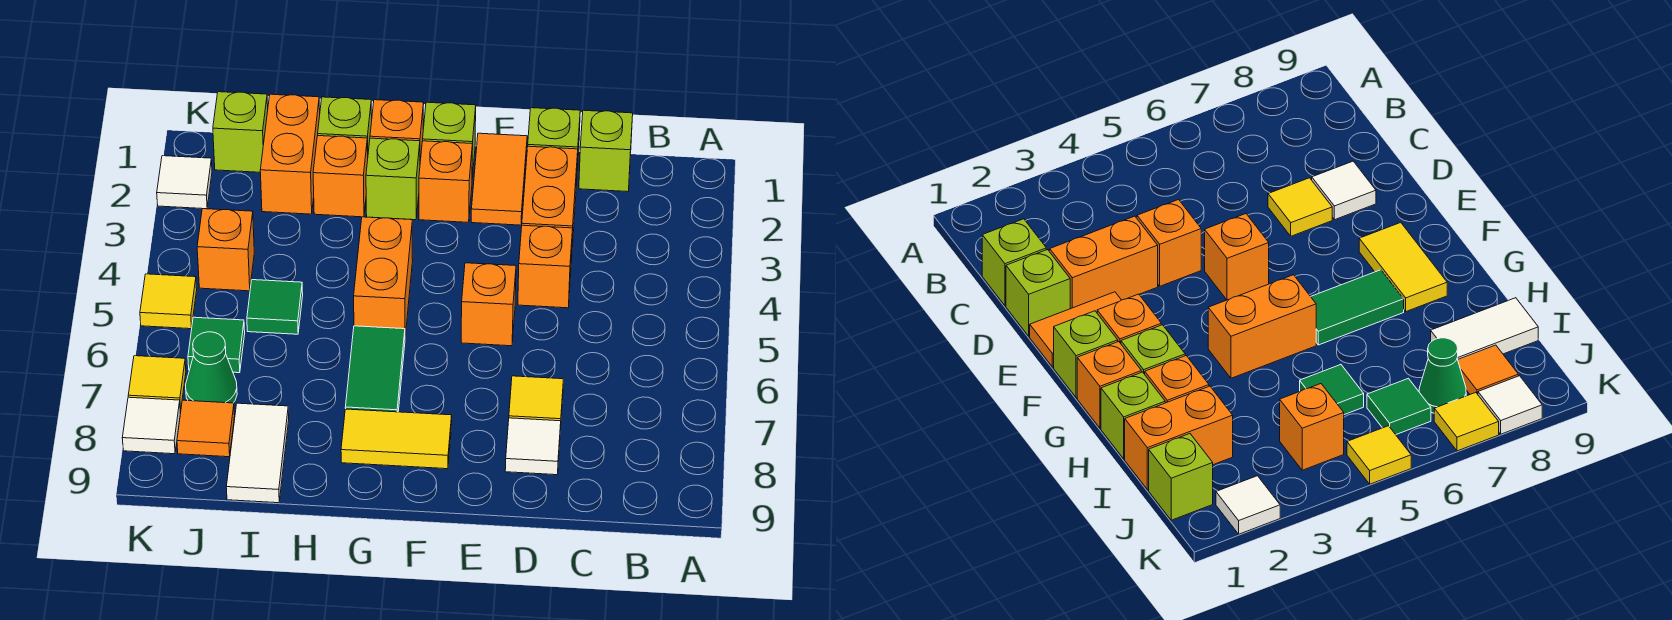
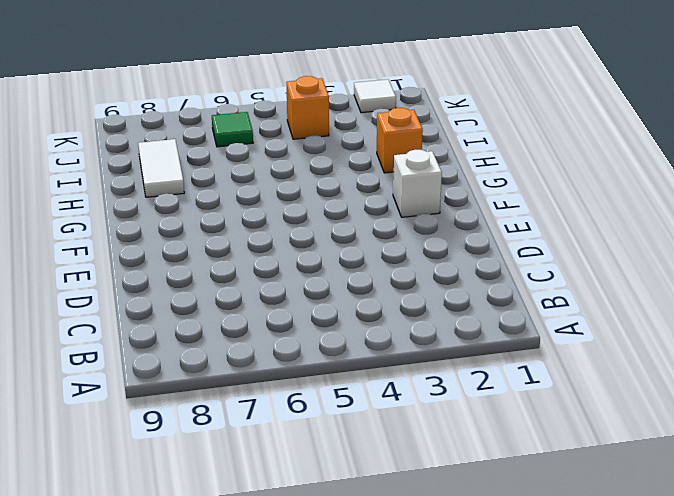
white 1x1 brick [393,150,442,217] -> orange 1x1 brick [419,141,472,222]
white 1x2 tile [138,139,184,197] -> white 1x2 tile turned to [226,403,289,503]
none -> lime 1x1 brick [579,110,633,192]
none -> lime 1x1 brick [528,108,580,186]
none -> orange 1x2 brick [522,146,578,262]

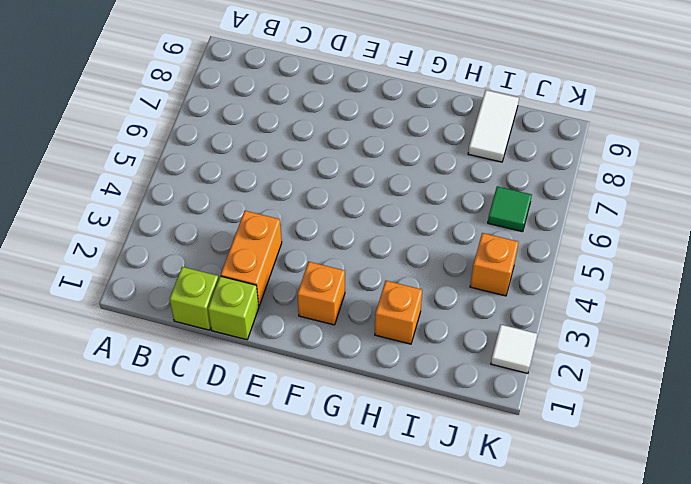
none -> orange 1x1 brick [518,225,573,308]
none -> yellow 1x1 tile [509,376,563,429]
none -> white 1x1 tile [505,418,561,475]

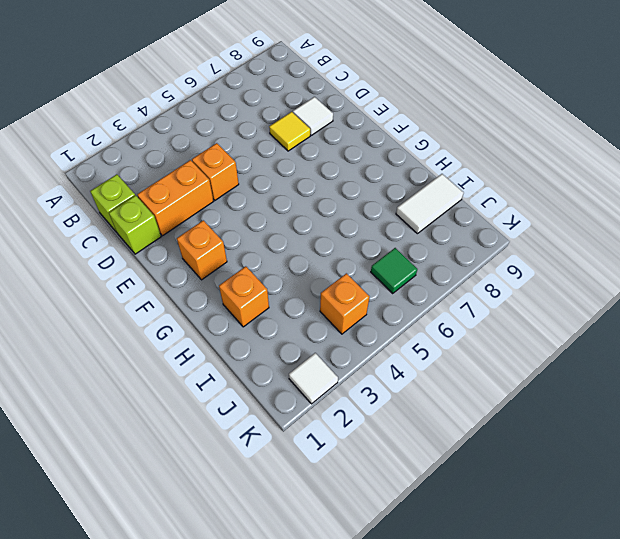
none -> orange 1x2 tile [471,133,527,225]
none -> orange 1x1 brick [461,263,516,346]
none -> lime 1x1 brick [423,102,476,178]

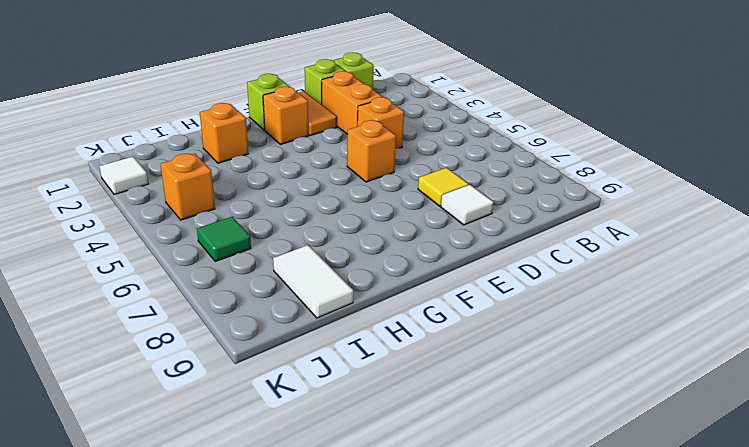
none -> yellow 1x2 tile [341,409,452,469]
none -> orange 1x1 brick [370,100,424,161]
none -> lime 1x1 brick [366,138,420,220]

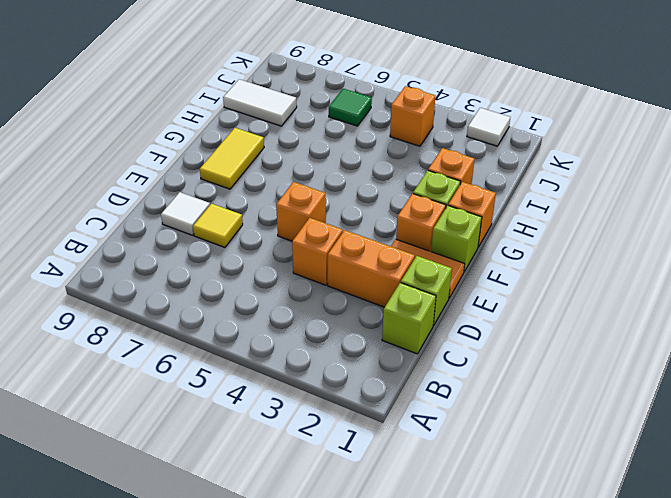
none -> orange 1x2 brick [354,217,413,336]
none -> green 1x2 tile [345,326,405,412]
none -> lime 1x1 brick [318,97,372,151]

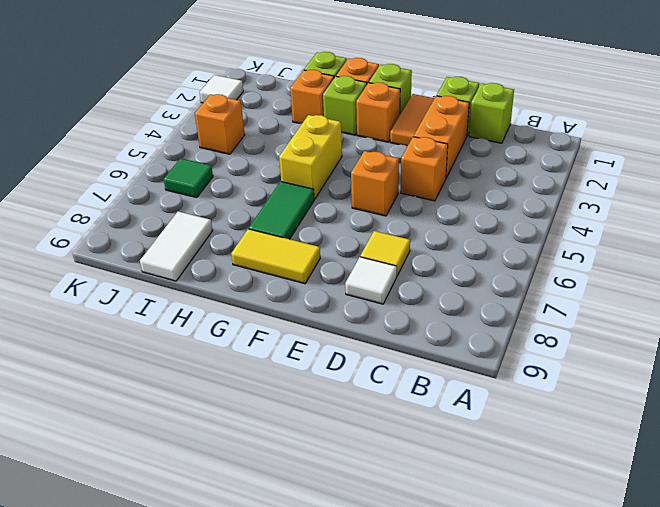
yellow 1x2 brick [279,115,342,199] -> orange 1x2 brick [354,217,413,336]
none -> orange 1x2 brick [260,94,320,214]
none -> green 1x1 tile [247,280,303,334]
none -> lime 1x1 brick [213,92,268,172]

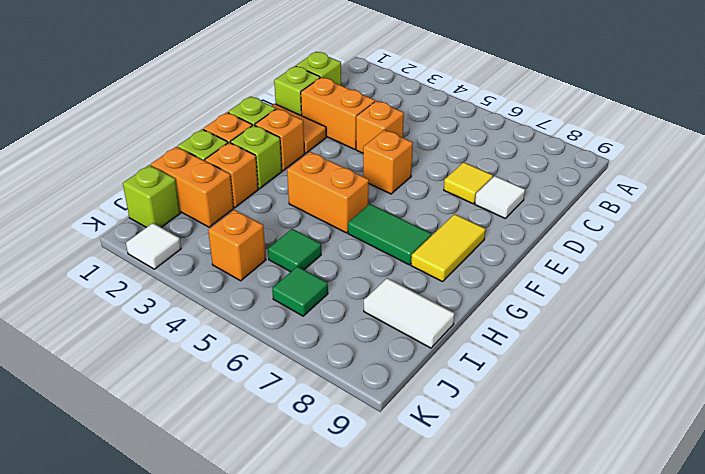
none -> green 1x1 cone [186,332,237,403]
none -> orange 1x1 tile [177,400,235,457]
none -> yellow 1x1 tile [140,274,197,329]

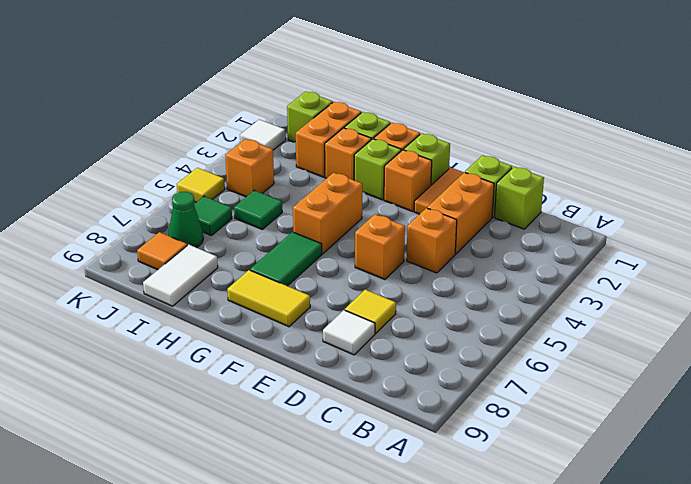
none -> yellow 1x1 tile [128,356,186,411]
none -> white 1x1 tile [122,397,180,454]

